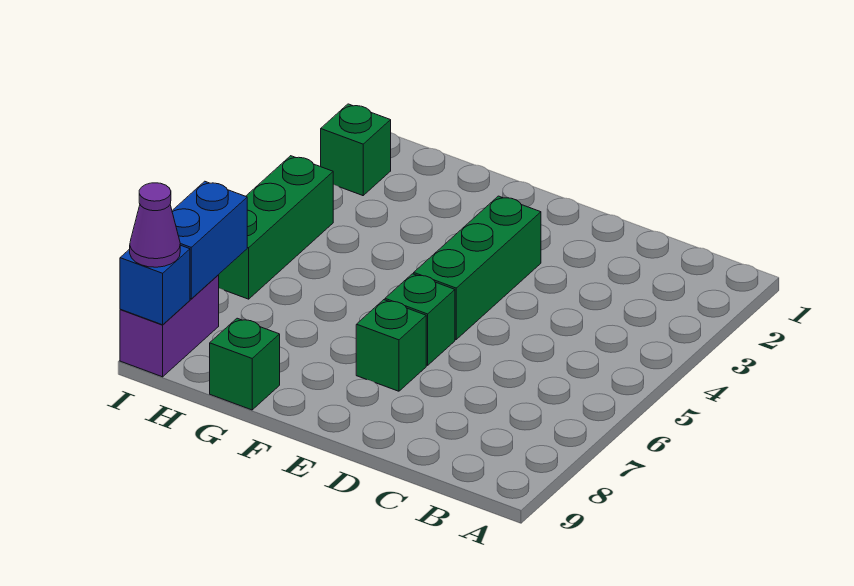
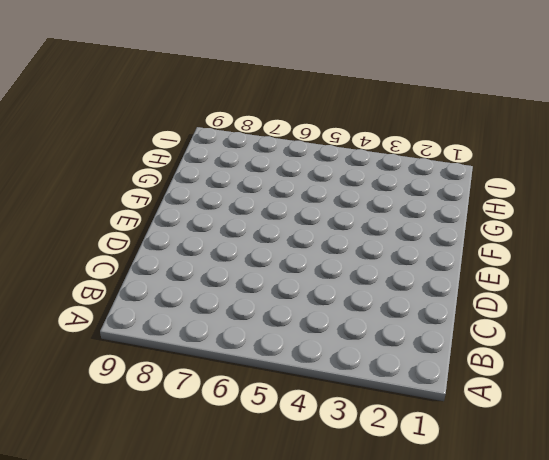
none -> green 1x3 brick [414,196,541,339]
none -> green 1x1 brick [385,274,455,365]

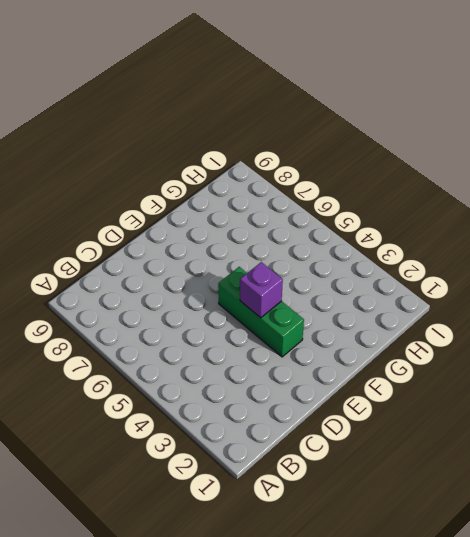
purple 1x1 brick [240,262,283,318] -> none
none -> green 1x1 brick [385,274,455,365]
none -> green 1x1 brick [356,300,426,391]

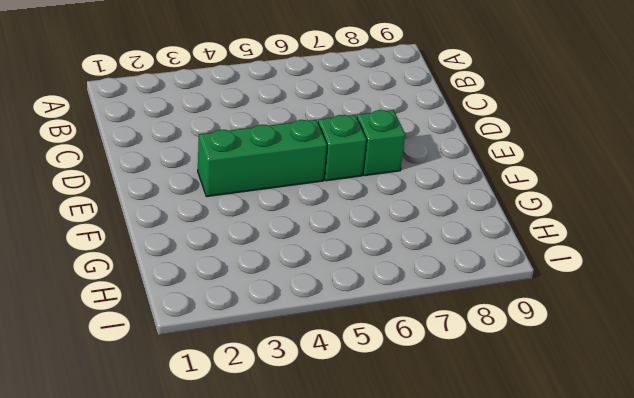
none -> green 1x1 brick [210,318,280,410]
none -> green 1x1 brick [321,104,391,196]

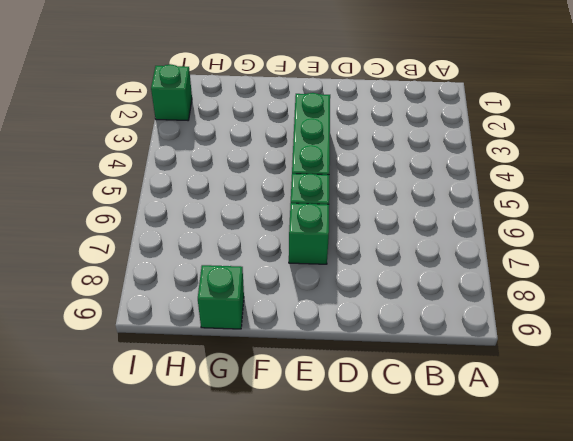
none -> green 1x3 brick [219,156,333,299]
none -> purple 1x2 brick [120,275,219,377]

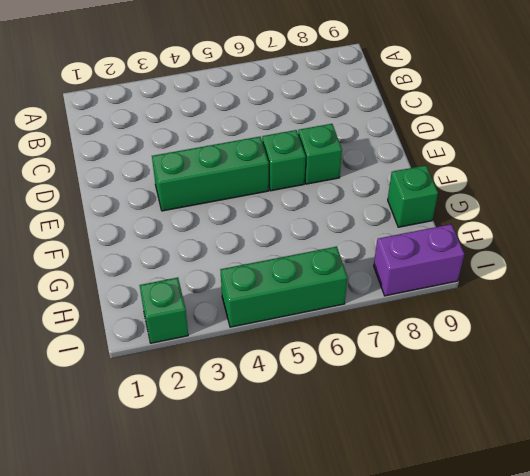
none -> blue 1x2 brick [172,181,247,299]
none -> blue 1x1 brick [120,245,190,325]

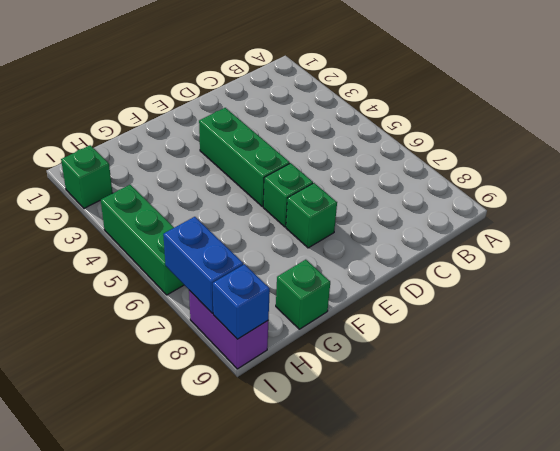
none -> purple 1x1 cone [130,183,180,267]

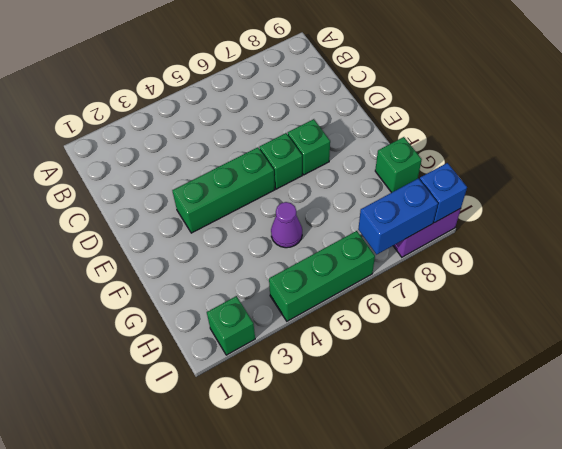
purple 1x1 cone [271,202,302,248] -> purple 1x1 cone moved to [130,183,180,267]

